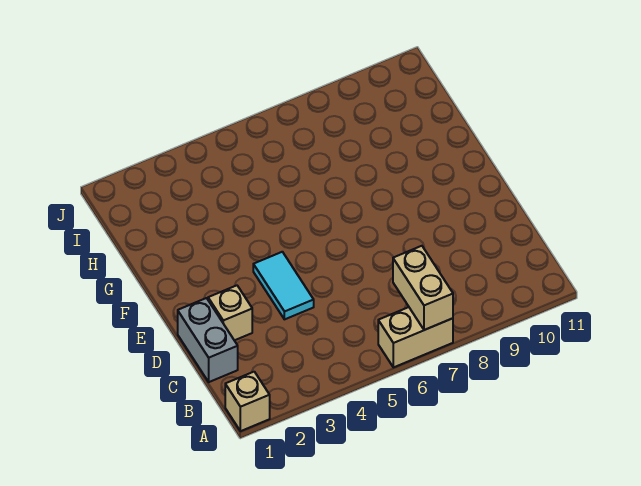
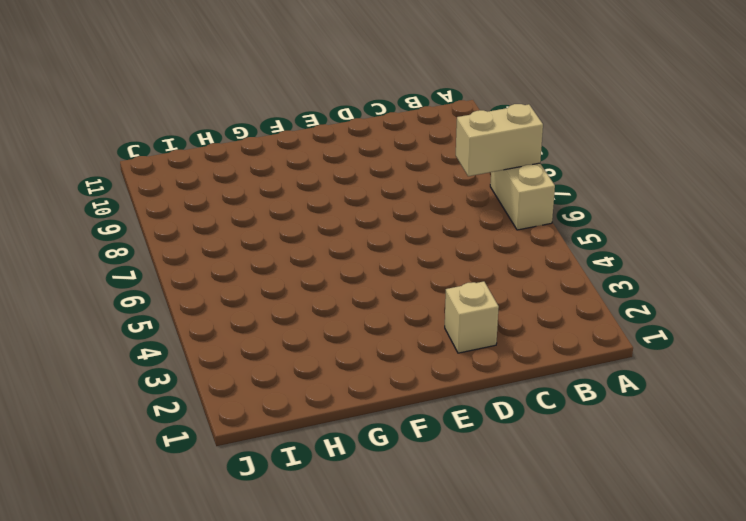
none -> tan 1x1 brick [225,372,270,431]
none -> grey 1x2 brick [178,298,238,382]

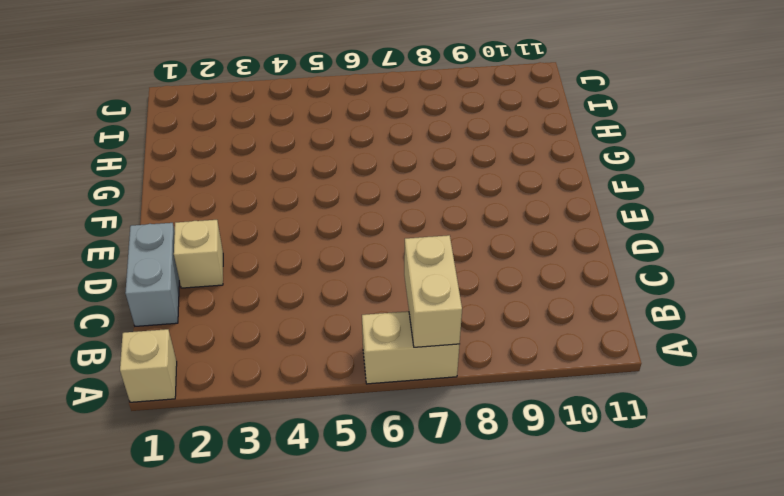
none -> cyan 1x2 tile [253,252,314,319]

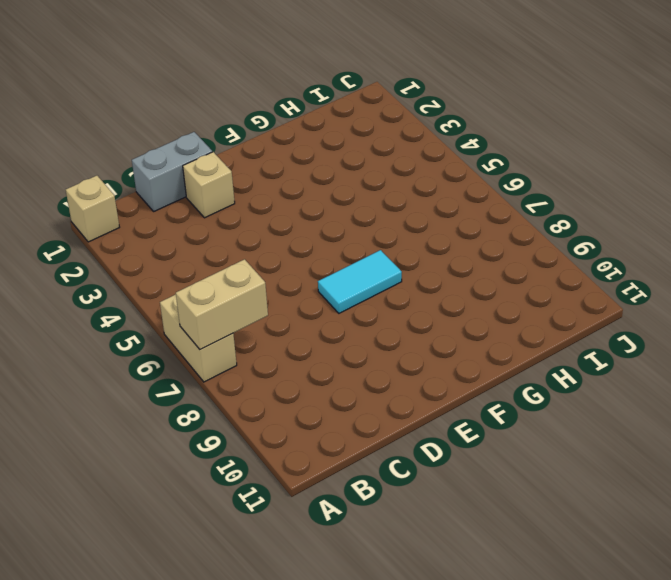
cyan 1x2 tile [318,250,402,313] -> cyan 1x2 tile moved to [253,252,314,319]

